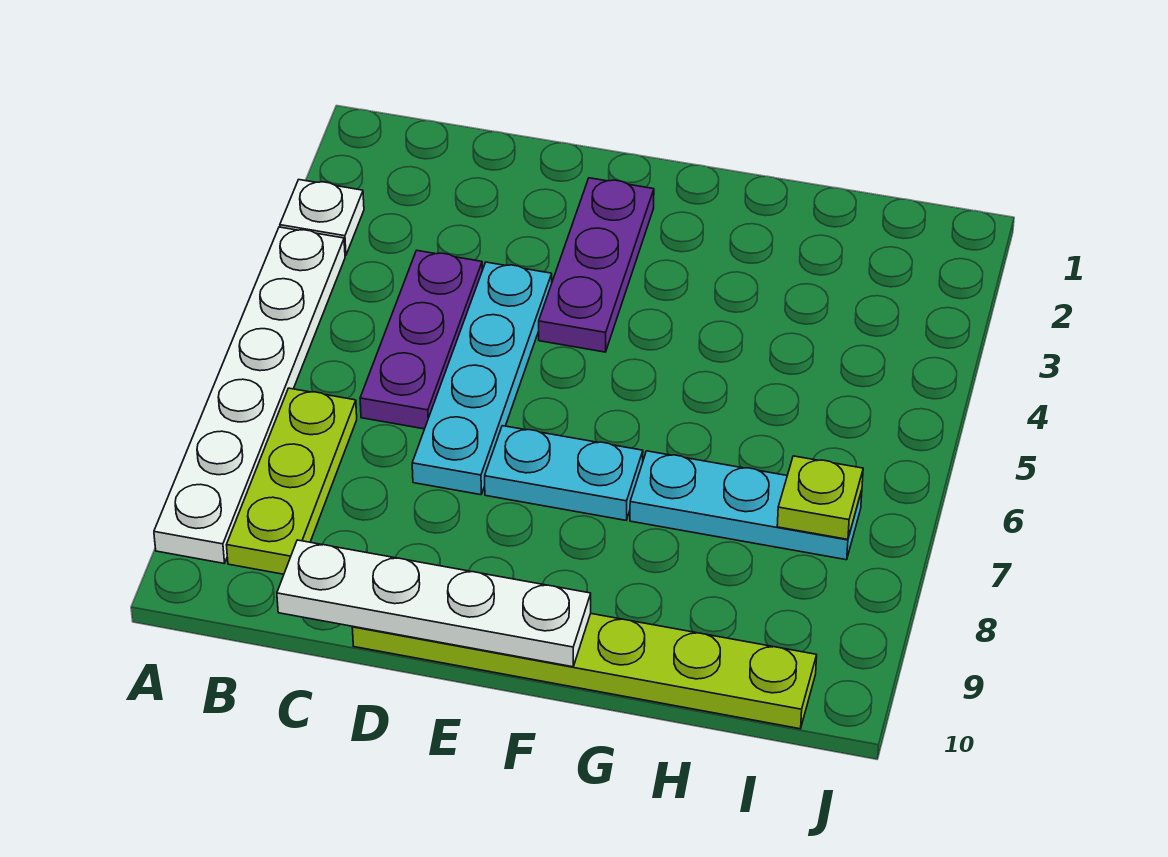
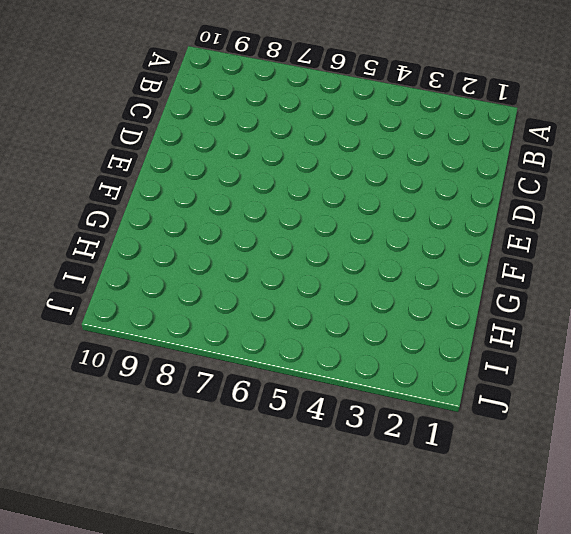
none -> white 1x1 plate [280,180,364,255]
none -> white 1x6 plate [154,227,345,563]

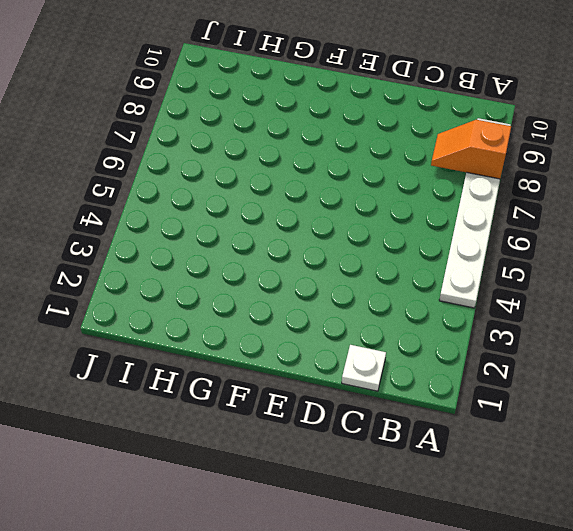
orange 1x2 slope [431,120,511,179] -> none
white 1x1 plate [342,345,386,391] -> white 1x1 plate moved to [280,180,364,255]
none -> lime 1x3 plate [227,388,357,574]
none -> purple 1x3 plate [360,250,482,429]

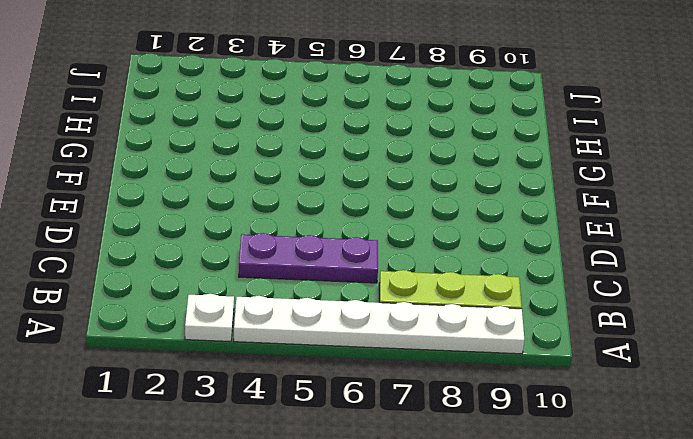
none -> cyan 1x4 plate [412,262,552,495]
none -> lime 1x6 plate [352,614,817,729]

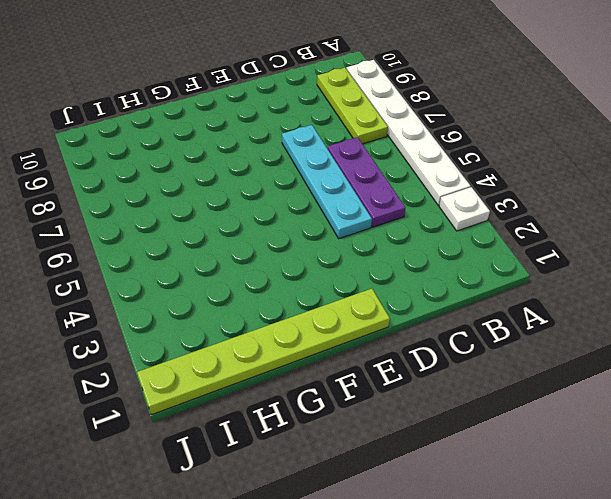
lime 1x6 plate [137,289,390,415] -> lime 1x6 plate moved to [352,614,817,729]
none -> purple 1x3 plate [539,178,654,352]
none -> cyan 1x2 plate [485,426,643,520]

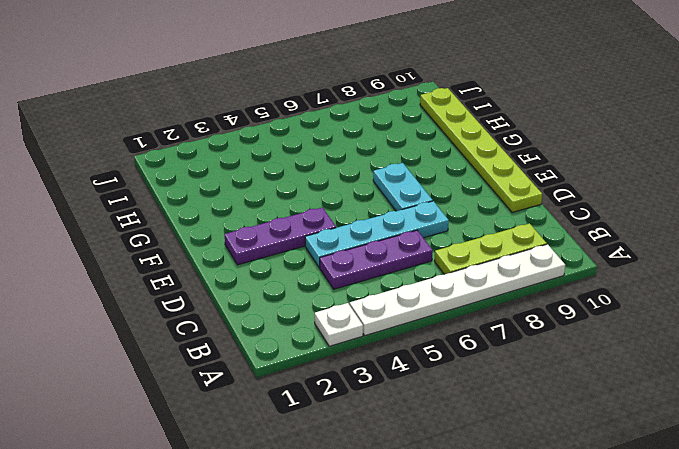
none -> cyan 1x3 plate [630,451,862,560]
none -> white 1x4 plate [277,540,591,667]

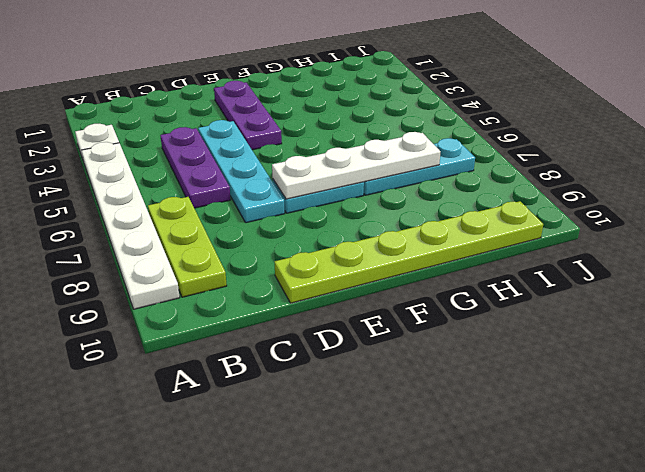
white 1x4 plate [272,132,441,199] -> white 1x4 plate moved to [277,540,591,667]
none -> lime 1x1 plate [777,456,863,539]

